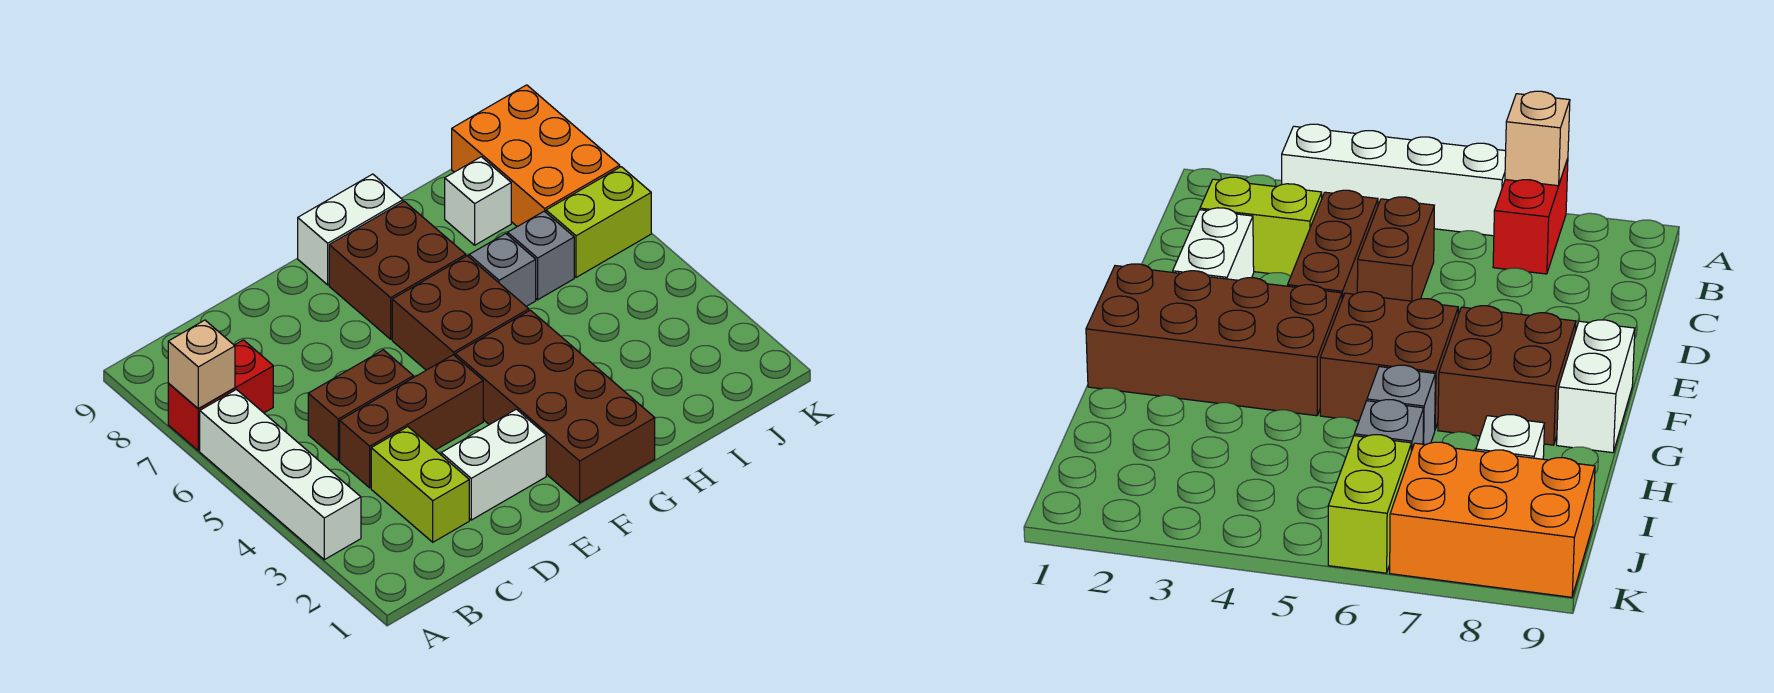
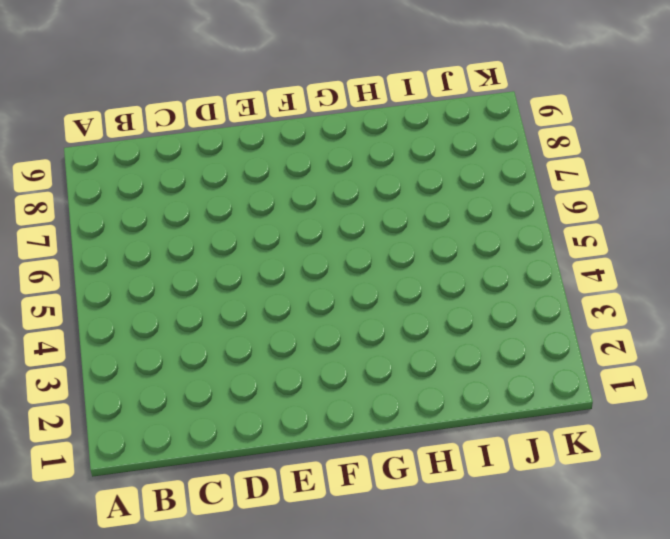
none -> white 1x4 brick [200,389,361,560]
none -> red 1x2 brick [168,340,273,451]
none -> lime 1x2 brick [371,427,469,542]

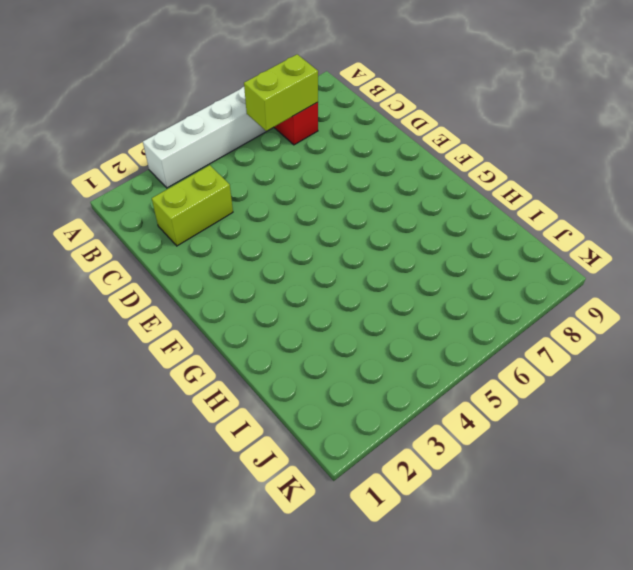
lime 1x2 brick [244,54,318,131] -> lime 1x2 brick turned to [546,167,651,277]
none -> brown 1x3 brick [340,355,483,488]
none -> brown 1x2 brick [308,350,413,461]
none -> white 1x2 brick [441,409,546,520]

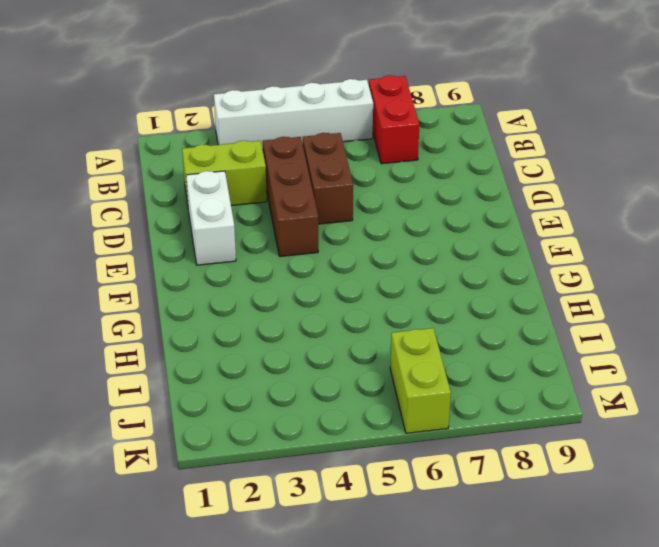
none -> brown 2x4 brick [455,310,655,503]
none -> brown 2x2 brick [392,256,529,370]
none -> brown 2x2 brick [329,201,466,339]

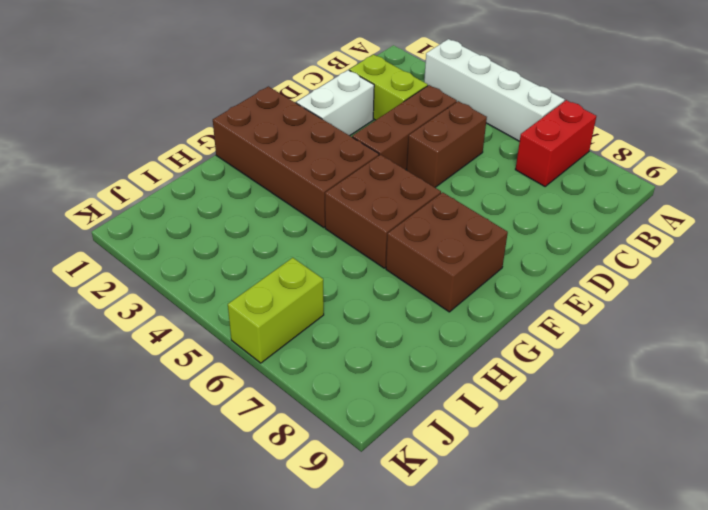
none -> white 1x2 brick [298,174,403,285]
none -> grey 1x1 brick [469,234,536,307]
none -> grey 1x1 brick [508,211,574,300]

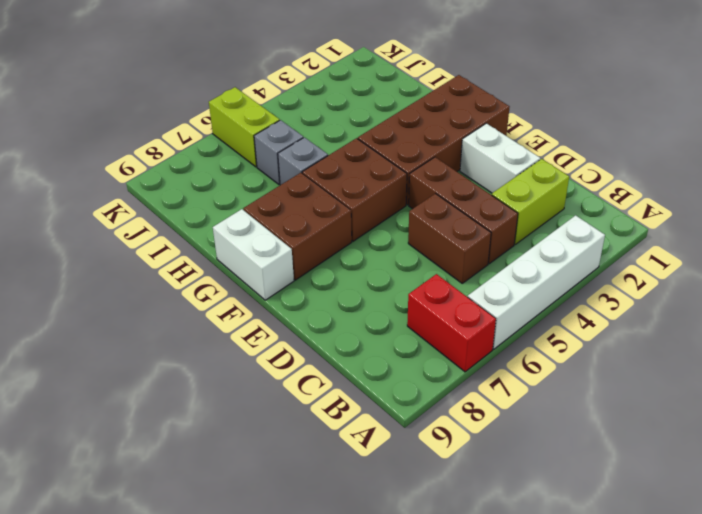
none -> white 1x1 brick [445,157,511,245]
none -> orange 2x3 brick [452,85,620,227]
none -> tan 1x1 brick [168,320,235,409]

